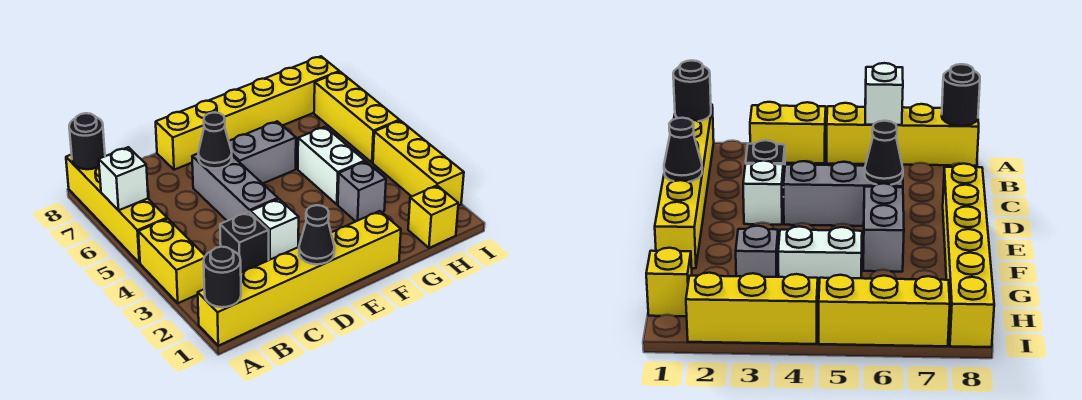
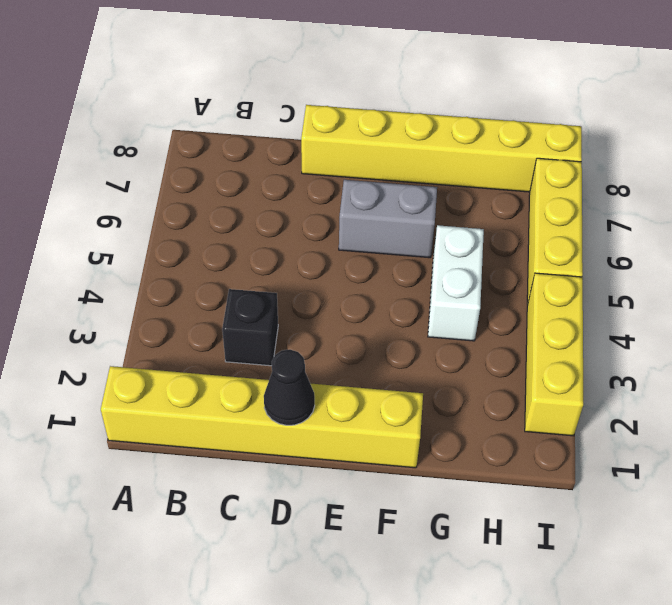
none -> yellow 1x2 brick [138,219,205,303]
none -> yellow 1x4 brick [66,154,167,263]
none -> white 1x1 brick [251,199,299,260]

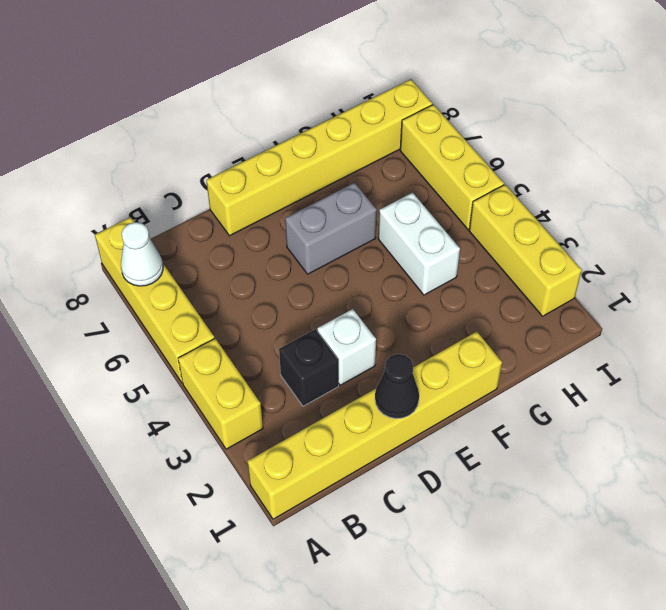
white 1x1 cone [121,222,163,286] -> none
none -> grey 1x3 brick [192,154,278,221]
none -> grey 1x1 brick [338,162,386,221]
none -> yellow 1x1 brick [408,186,458,248]

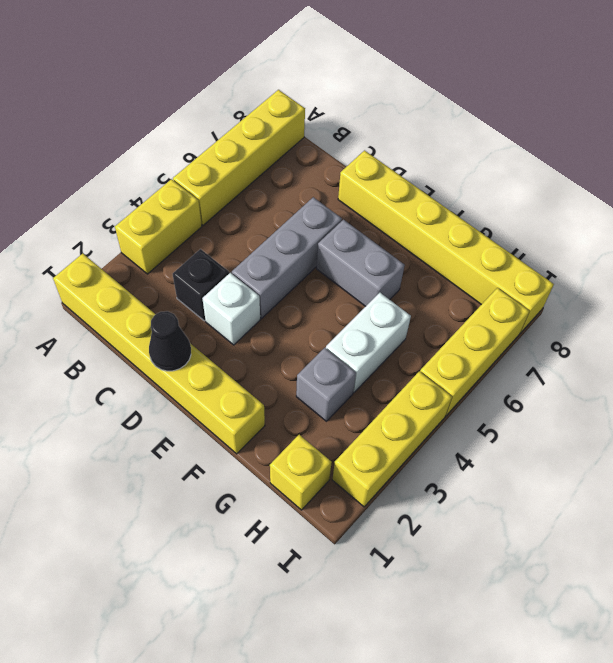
none -> black 1x1 round brick [204,247,241,307]
none -> white 1x1 brick [99,147,148,210]
none -> black 1x1 round brick [69,113,105,169]

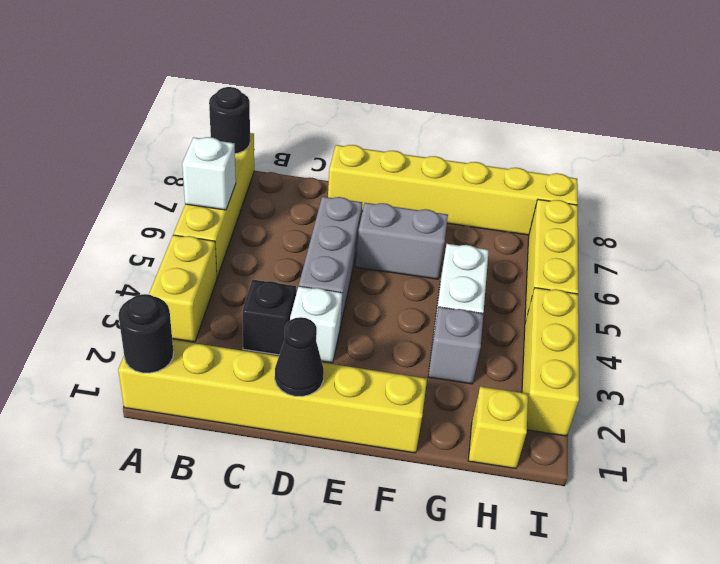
none -> black 1x1 cone [198,113,232,169]

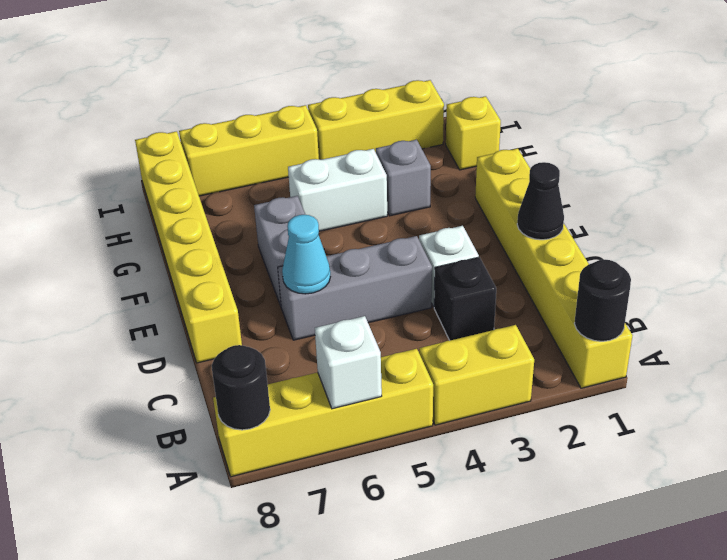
cyan 1x1 cone [282,215,330,294] -> black 1x1 cone [198,113,232,169]

